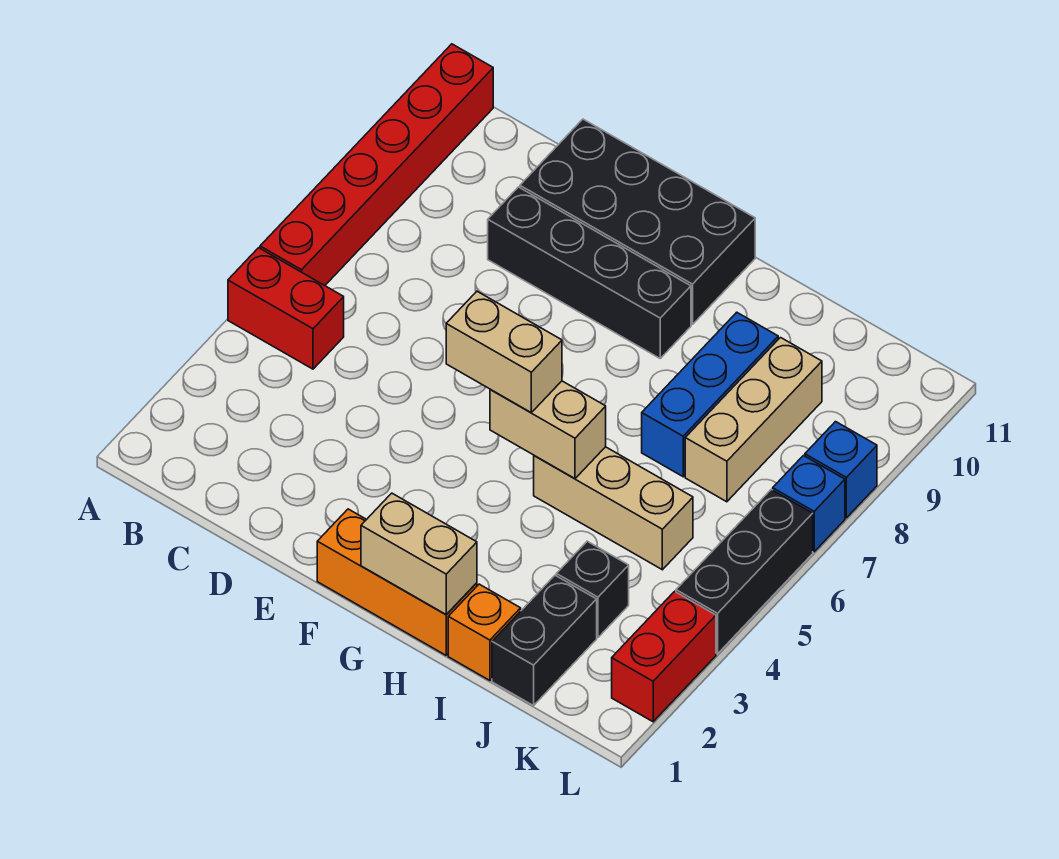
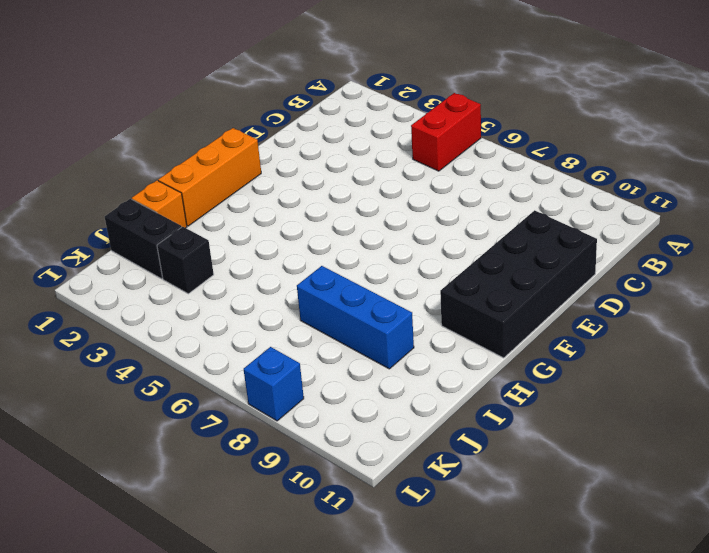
none -> red 1x6 brick [260,44,493,285]
none -> black 1x4 brick [488,187,691,358]
none -> tan 1x3 brick [534,447,693,570]

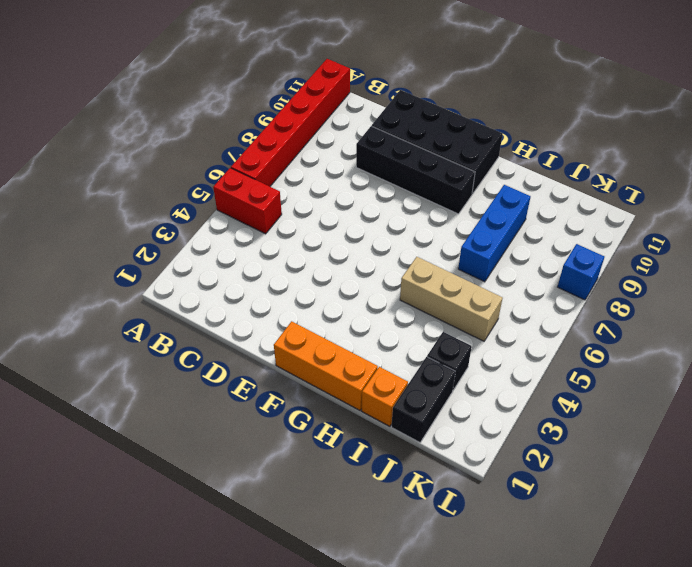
none -> tan 1x3 brick [685,338,822,502]
none -> red 1x2 brick [612,591,716,722]
none -> black 1x3 brick [676,490,813,654]

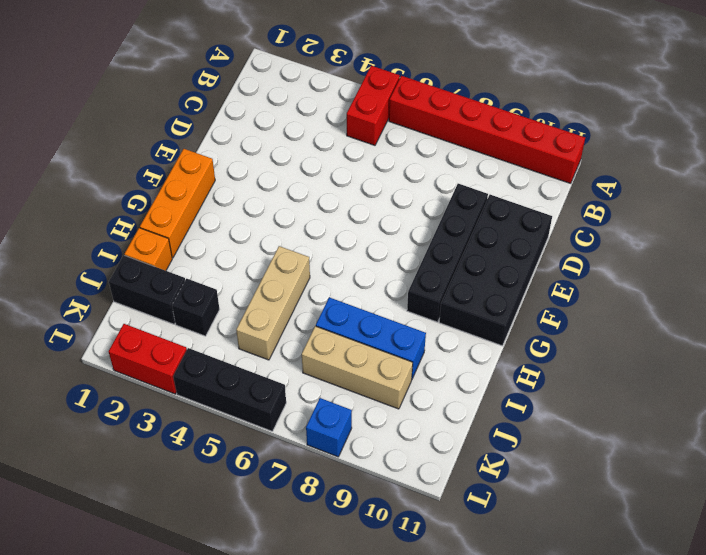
none -> blue 1x1 brick [773,456,845,552]
none -> tan 1x2 brick [361,493,477,615]
none -> tan 1x2 brick [490,381,606,478]

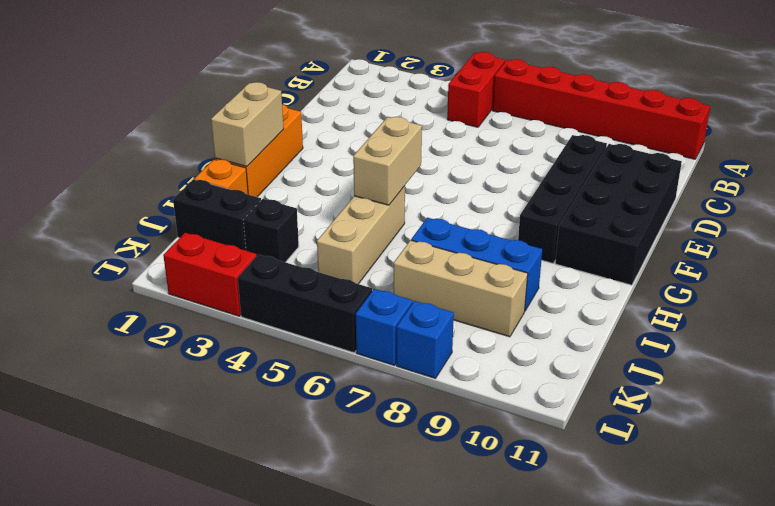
none -> tan 1x2 brick [446,291,562,413]

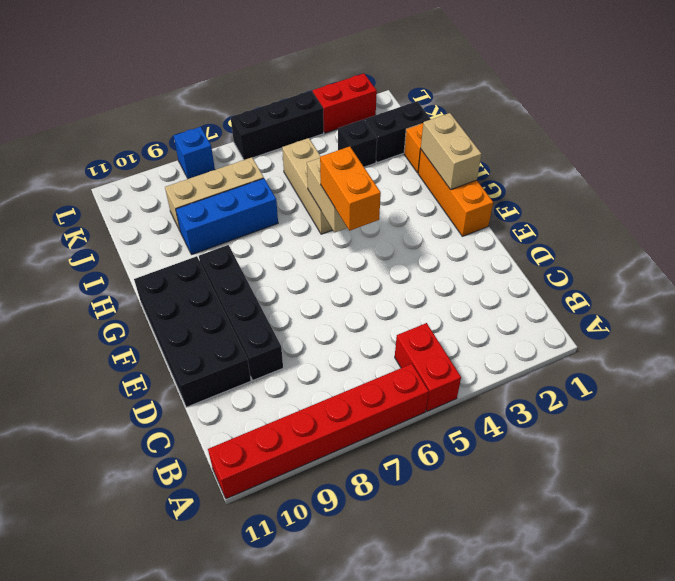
orange 1x2 brick [320,146,381,231] -> tan 1x2 brick [446,291,562,413]
none -> blue 1x1 brick [773,456,845,552]

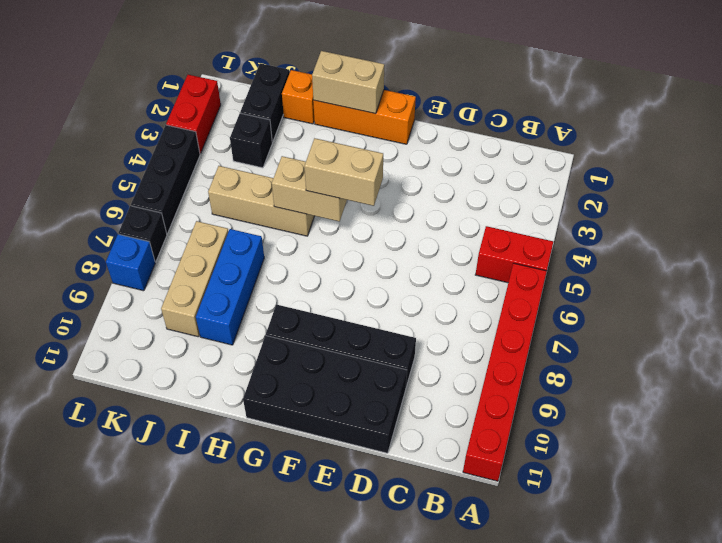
black 1x1 brick [119,206,167,262] -> blue 1x1 brick [773,456,845,552]

